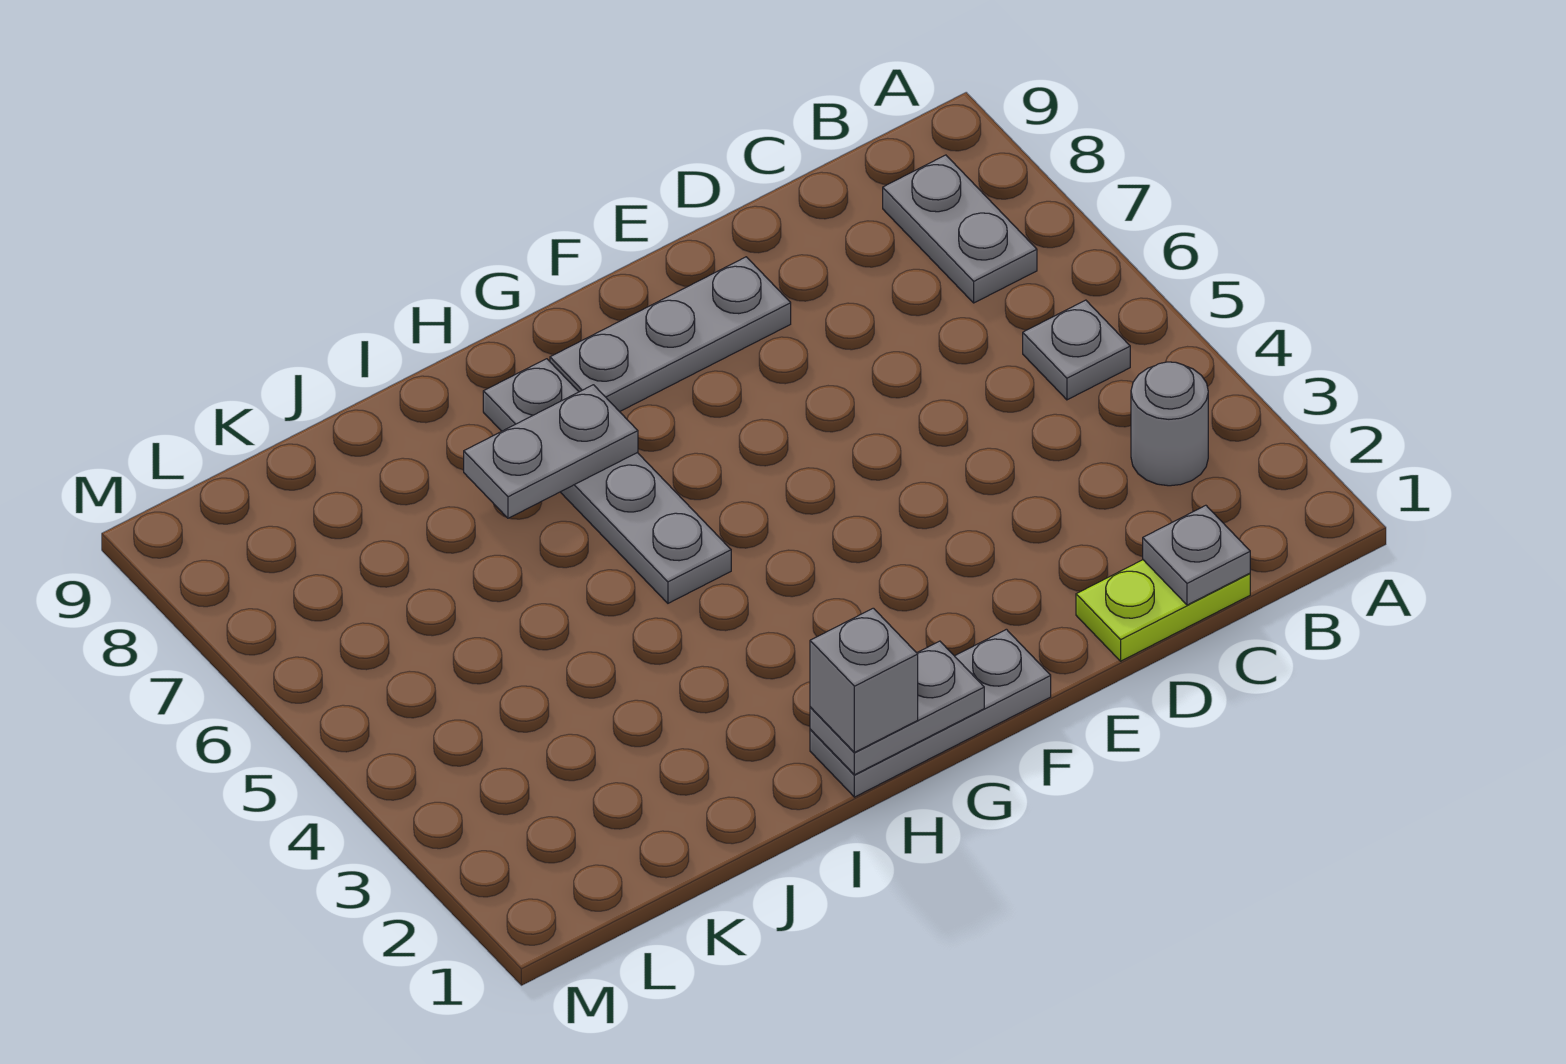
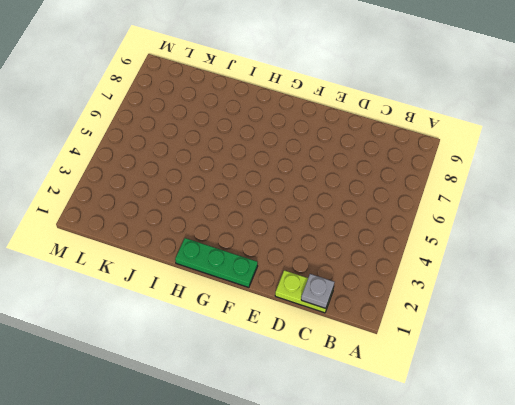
green 1x3 plate [175,238,258,288] -> grey 1x3 plate [810,629,1051,797]
none -> grey 1x1 round brick [1131,362,1208,486]
none -> grey 1x1 plate [1023,300,1130,400]

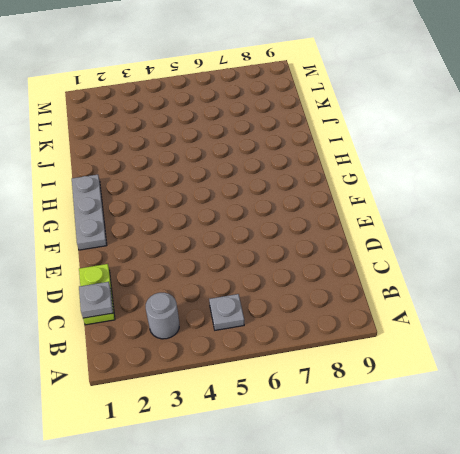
none -> grey 1x2 plate [883,155,1037,303]
none -> grey 1x3 plate [550,257,791,412]

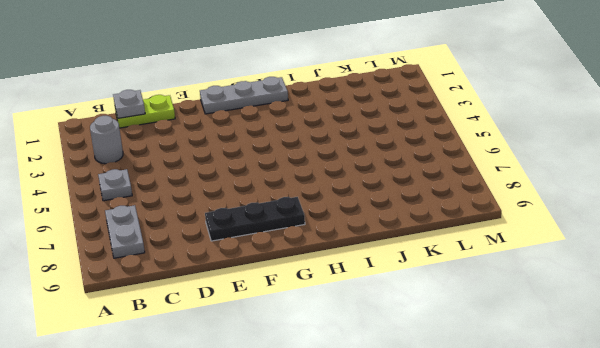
black 1x3 plate [205,197,305,241] -> grey 1x3 plate [550,257,791,412]
none -> grey 1x4 plate [483,359,731,603]
none -> grey 1x2 plate [810,641,984,775]

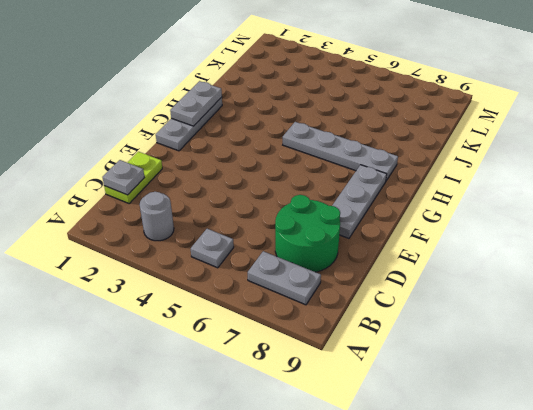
green 2x2 round brick [275,195,340,272] -> none
none -> grey 1x2 plate [464,385,638,518]
none -> grey 1x1 brick [810,608,918,752]

